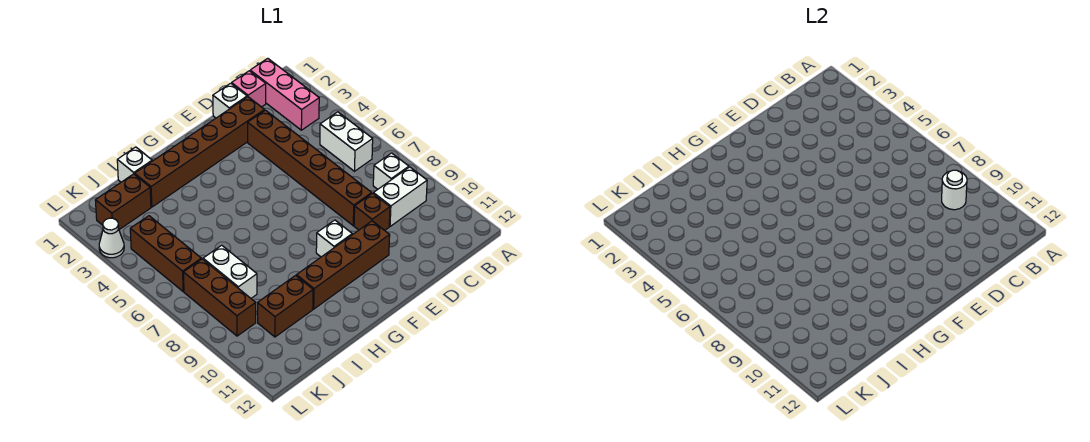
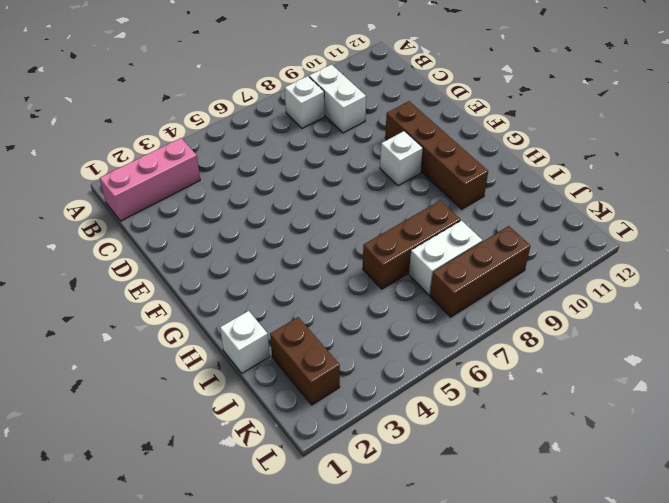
brown 1x3 brick [363,201,460,289] -> brown 1x3 brick moved to [130,216,201,291]
none -> white 1x2 brick [320,112,373,171]
none -> pink 1x1 brick [232,71,266,107]
none -> white 1x1 brick [213,83,247,118]

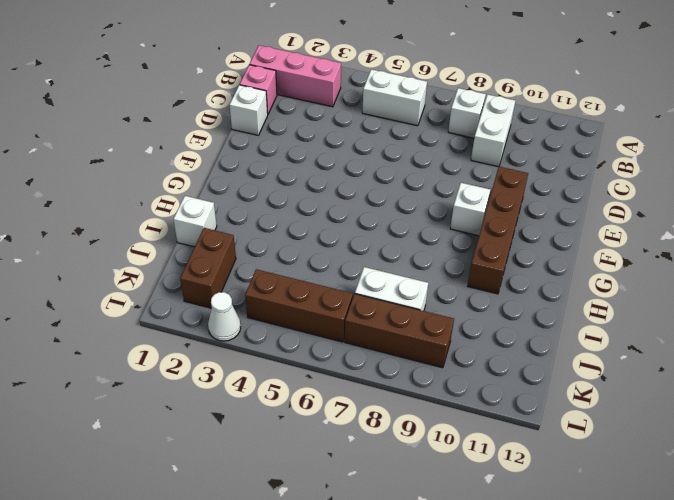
none -> brown 1x6 brick [135,97,265,207]
none -> brown 1x6 brick [248,110,372,225]
none -> brown 1x1 brick [354,193,390,230]

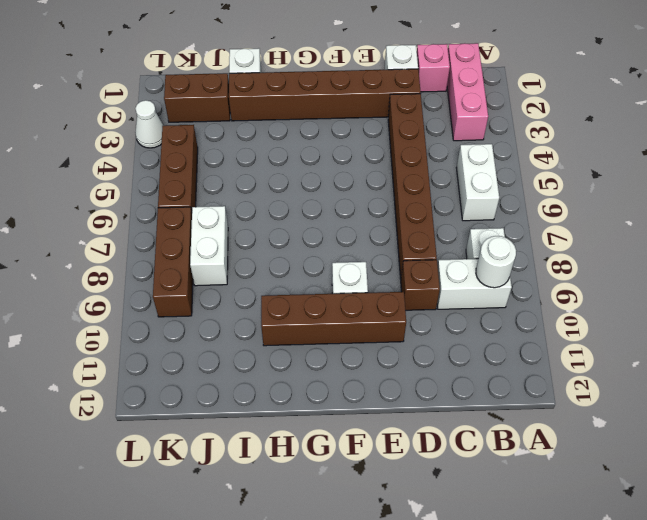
none -> brown 1x2 brick [258,276,313,337]

